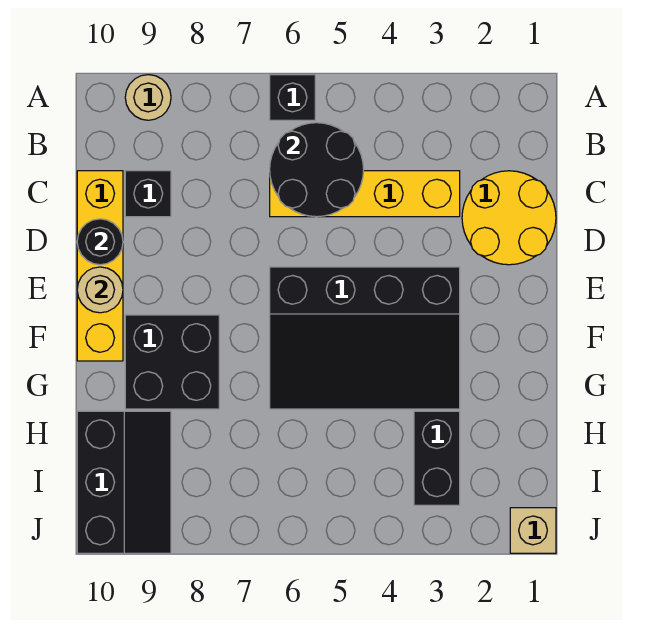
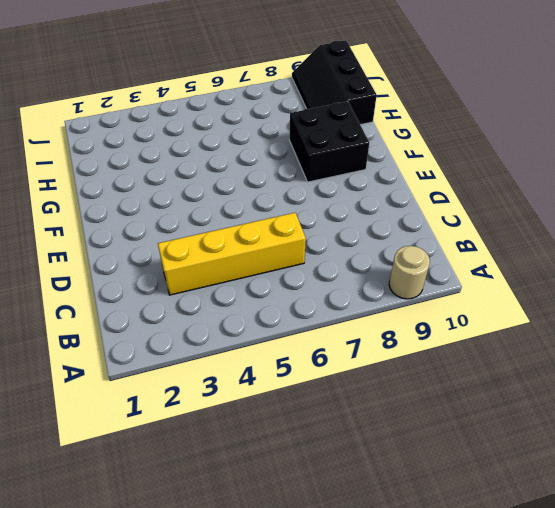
none -> black 1x1 brick [270,75,315,120]
none -> yellow 2x2 round brick [462,171,556,265]
none -> black 1x1 brick [125,171,171,217]

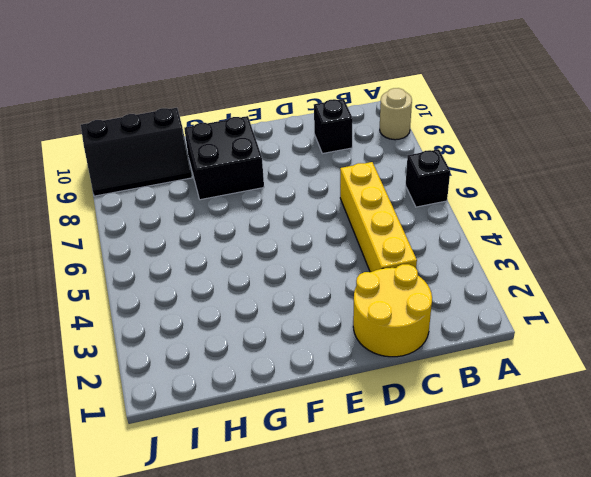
none -> yellow 1x4 brick [77,171,123,361]
none -> black 3x4 slope [270,267,460,409]
none -> black 1x2 brick [414,411,460,505]

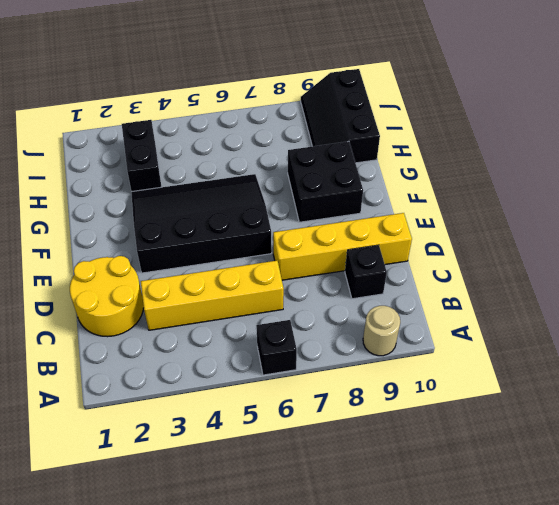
yellow 1x4 brick [273,213,412,280] -> yellow 1x4 brick turned to [77,171,123,361]
none -> tan 1x1 brick [510,508,556,553]
none -> black 2x2 round brick [270,123,364,217]
none -> black 1x1 round brick [77,219,123,265]

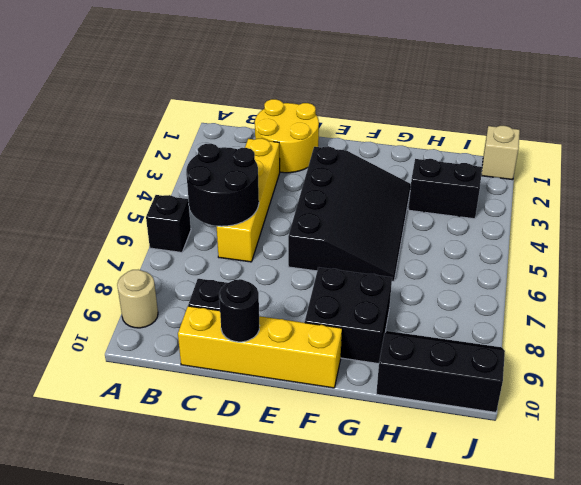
none -> tan 1x1 round brick [77,267,123,313]

